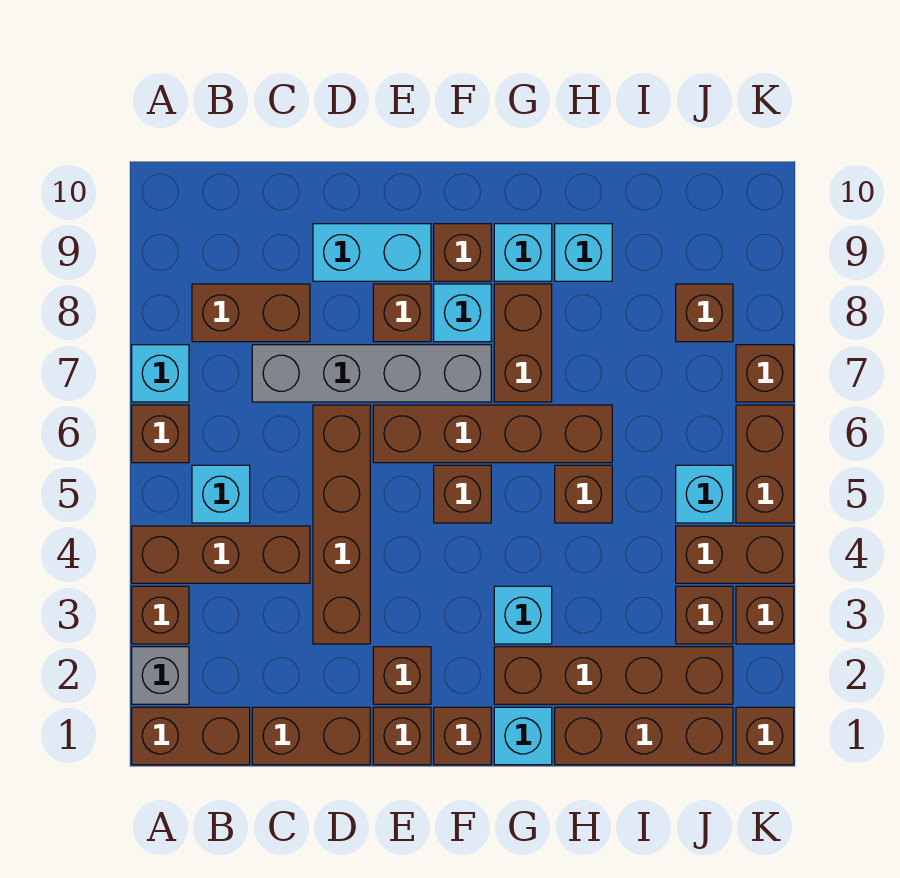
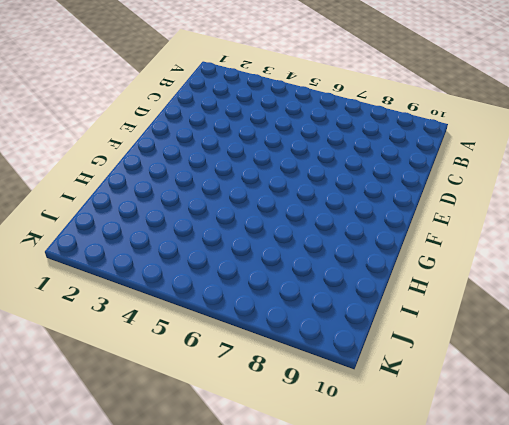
none -> brown 1x2 brick [132,707,250,765]
none -> grey 1x1 brick [132,647,189,704]
none -> brown 1x1 brick [132,586,189,644]
none -> brown 1x3 brick [132,526,310,583]

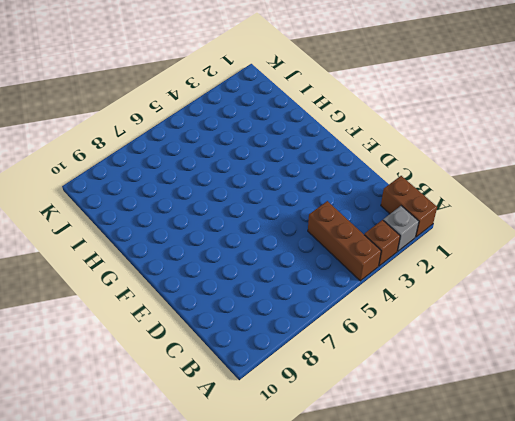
none -> brown 1x1 brick [132,405,189,463]
none -> cyan 1x1 brick [132,345,189,402]
none -> cyan 1x1 brick [192,465,250,523]
none -> brown 1x2 brick [192,284,310,342]

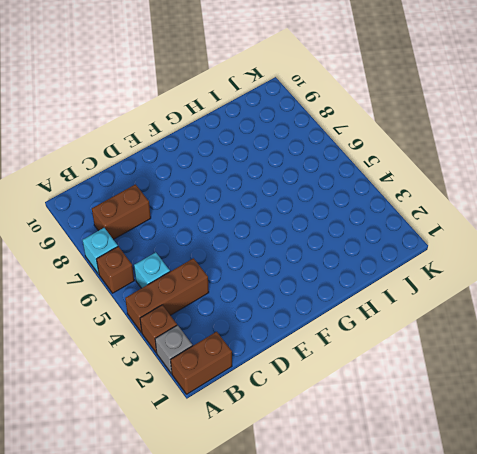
none -> brown 1x2 brick [252,707,370,765]
none -> grey 1x4 brick [252,345,491,402]
none -> brown 1x4 brick [313,405,370,644]
none -> cyan 1x2 brick [313,224,431,281]

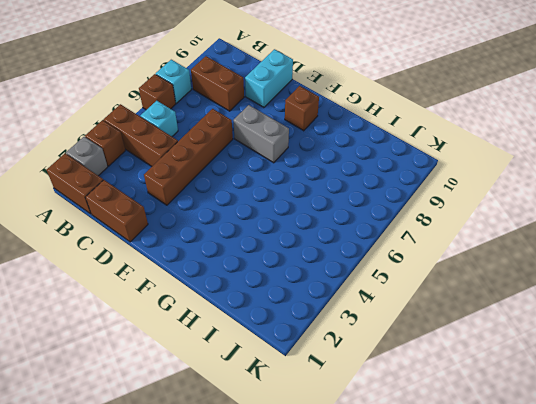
cyan 1x2 brick [245,49,293,107] -> cyan 1x2 brick turned to [313,224,431,281]
grey 1x2 brick [233,105,289,163] -> grey 1x4 brick [252,345,491,402]
none -> brown 1x1 brick [373,707,431,765]
none -> brown 1x1 brick [373,647,431,704]
none -> brown 1x4 brick [373,405,612,463]
none -> brown 1x1 brick [373,284,431,342]

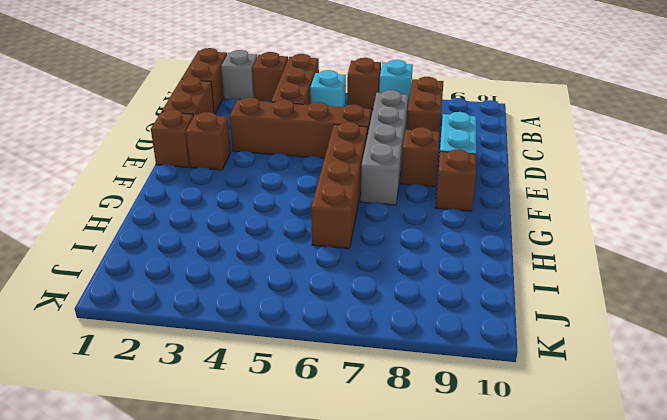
none -> brown 1x1 brick [434,707,491,765]
none -> brown 1x1 brick [434,465,491,523]
none -> cyan 1x1 brick [434,284,491,342]
none -> cyan 1x1 brick [494,707,552,765]

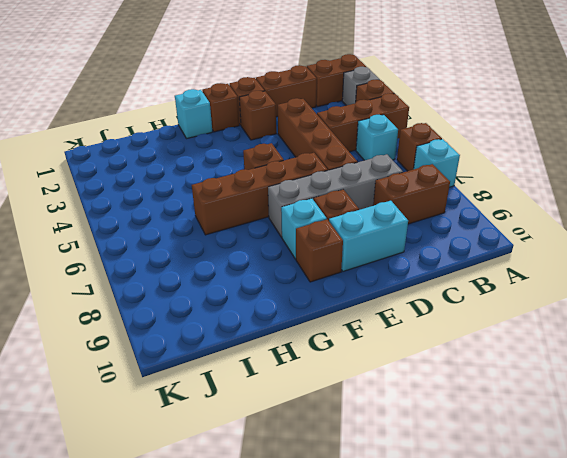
none -> brown 1x4 brick [494,647,733,704]
none -> cyan 1x1 brick [494,586,552,644]
none -> brown 1x2 brick [494,284,552,402]
none -> cyan 1x1 brick [494,224,552,281]

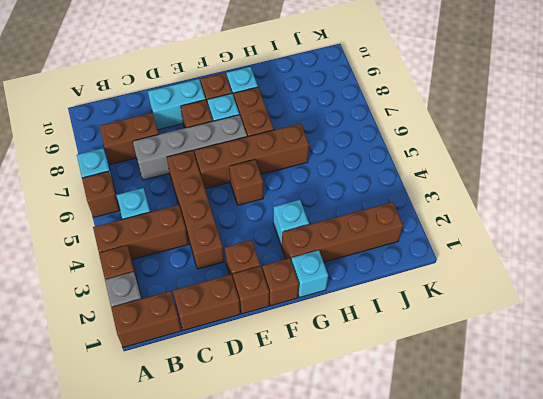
none -> brown 1x3 brick [555,707,733,765]
none -> brown 1x1 brick [555,465,612,523]
none -> cyan 1x1 brick [555,224,612,281]
none -> brown 1x1 brick [676,586,733,644]

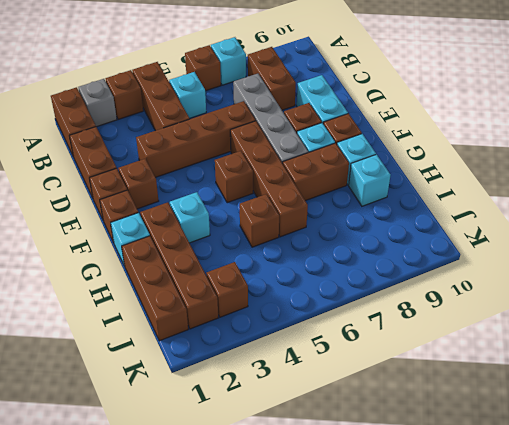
none -> brown 1x2 brick [676,526,794,583]
none -> cyan 1x1 brick [676,465,733,523]
none -> brown 1x1 brick [676,284,733,342]
none -> brown 1x1 brick [736,707,794,765]

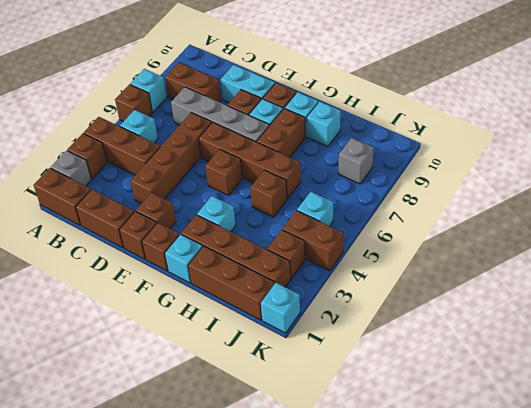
grey 1x1 brick [338,138,374,184] -> brown 1x1 brick [676,284,733,342]
cyan 1x1 brick [261,283,300,333] -> brown 1x1 brick [736,707,794,765]
none -> brown 1x1 brick [736,586,794,644]
none -> brown 1x2 brick [736,405,794,523]
none -> brown 1x1 brick [736,345,794,402]

